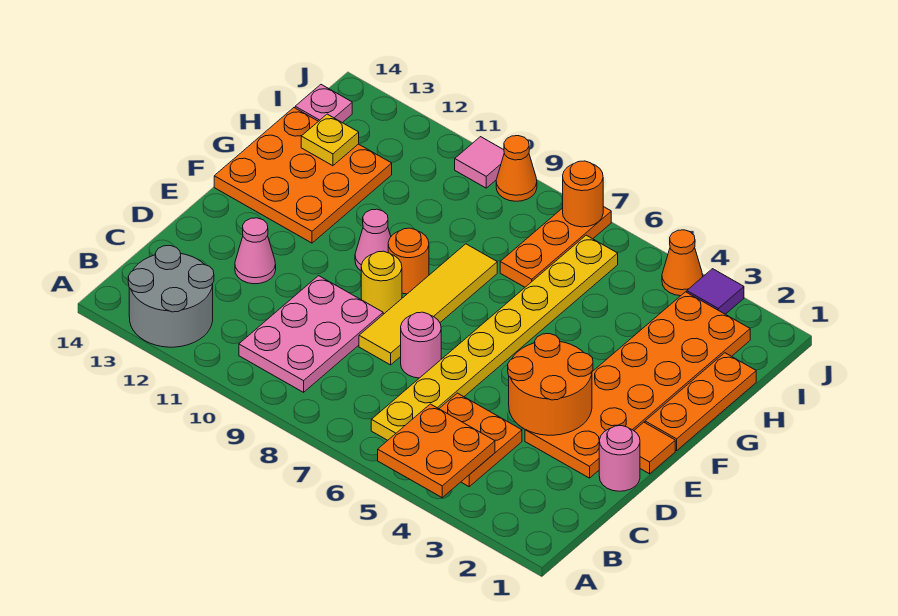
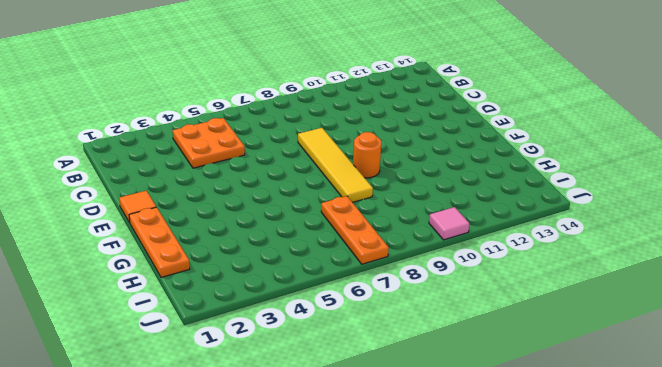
none -> grey 2x2 round brick [128,246,214,347]
none -> yellow 1x8 plate [371,235,618,440]
none -> pink 2x3 plate [239,276,383,392]

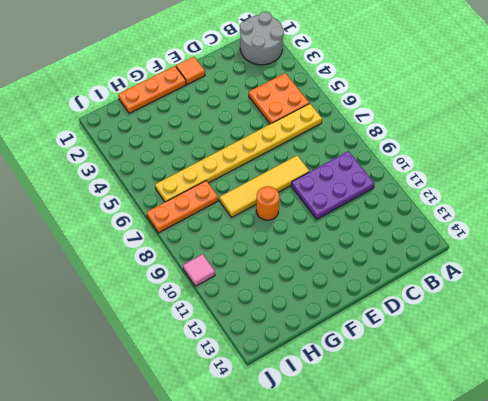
grey 2x2 round brick [240,12,284,65] -> grey 2x2 round brick moved to [128,246,214,347]
purple 2x3 plate [291,151,374,219] -> pink 2x3 plate [239,276,383,392]
none -> pink 1x1 round brick [599,426,640,491]
none -> orange 2x6 plate [525,292,750,478]
none -> pink 1x1 round brick [401,312,441,378]

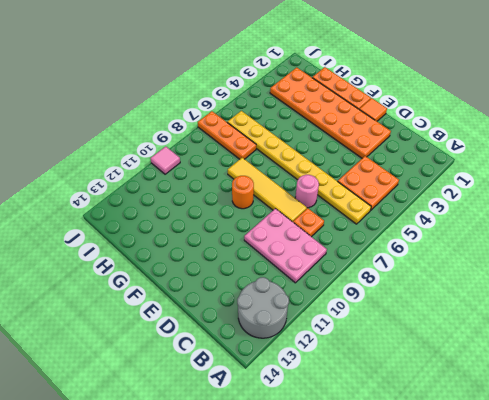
orange 1x1 plate [293,208,324,237] -> none
none -> pink 1x1 round brick [599,426,640,491]
none -> pink 1x1 cone [235,218,276,284]
none -> yellow 1x1 round brick [361,251,402,314]

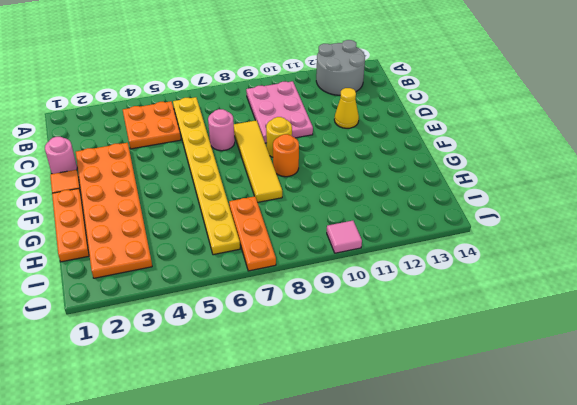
yellow 1x1 cone [334,88,359,128] -> pink 1x1 cone [235,218,276,284]
none -> pink 1x1 cone [355,209,391,270]
none -> orange 3x3 plate [214,108,392,243]
none -> pink 1x1 plate [295,85,352,123]

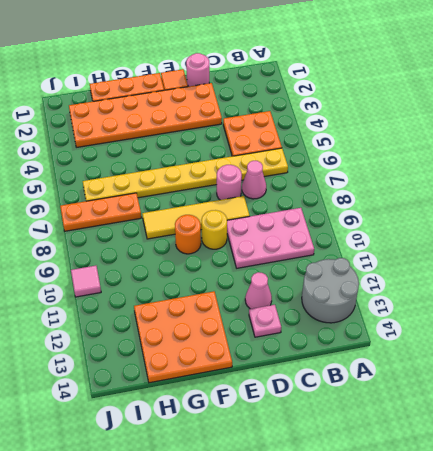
pink 1x1 cone [242,161,266,199] -> pink 1x1 cone moved to [355,209,391,270]
pink 1x1 plate [249,305,281,337] -> pink 1x1 plate moved to [295,85,352,123]
none -> purple 1x1 tile [687,269,744,314]
none -> orange 1x1 cone [662,230,703,296]
none -> orange 1x1 cone [496,136,537,201]

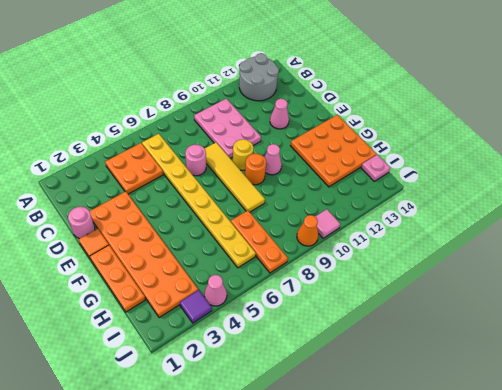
pink 1x1 cone [204,275,227,306] -> orange 1x1 cone [662,230,703,296]
none -> orange 2x2 plate [378,404,495,497]
none -> orange 2x2 round brick [508,334,593,435]
none -> yellow 1x1 plate [301,114,359,166]

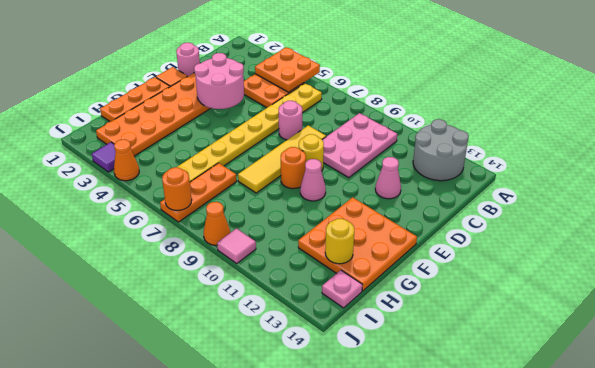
pink 2x2 round brick [194,53,244,109] -> orange 2x2 round brick [508,334,593,435]
yellow 1x1 round brick [325,219,354,264] -> yellow 1x1 plate [301,114,359,166]

